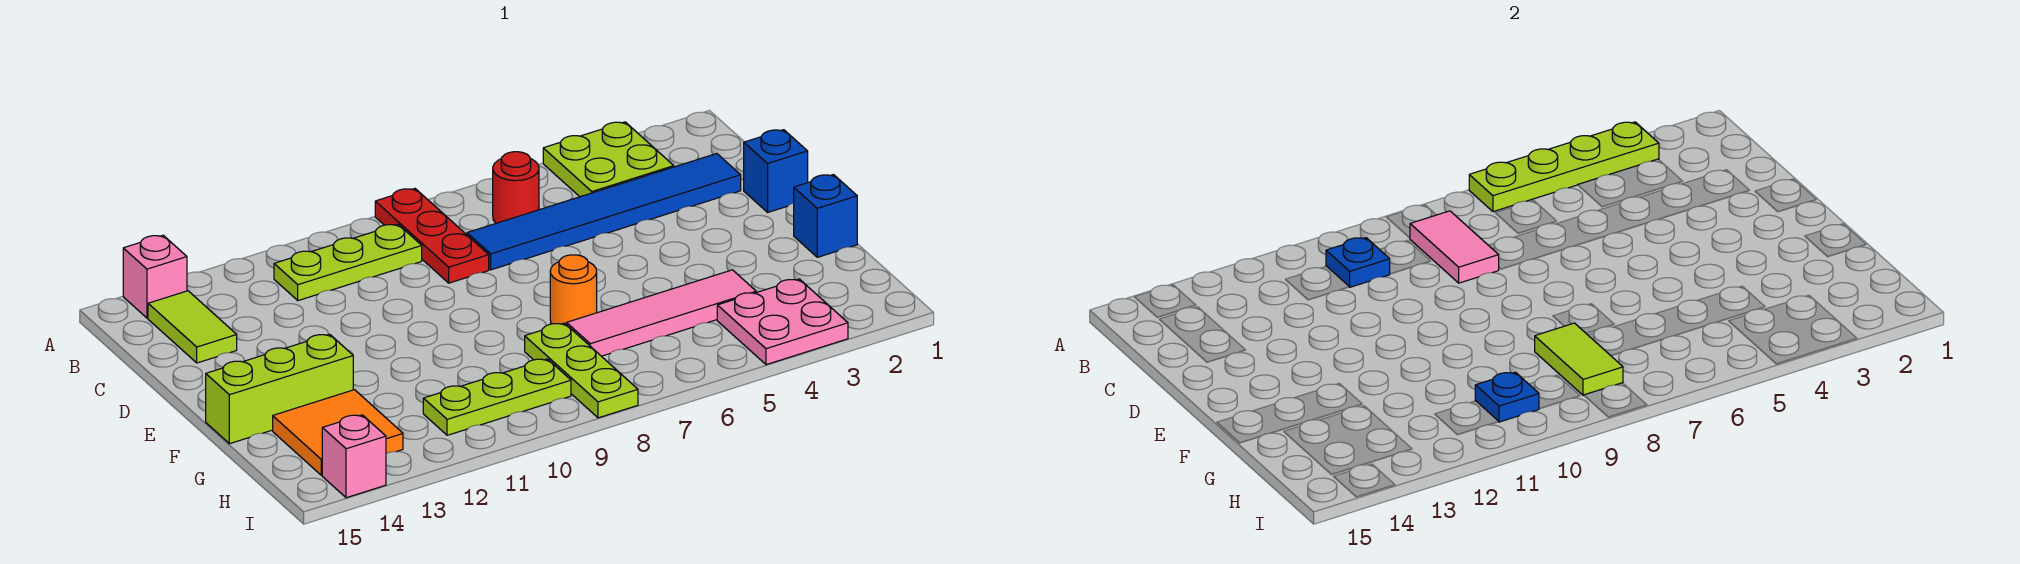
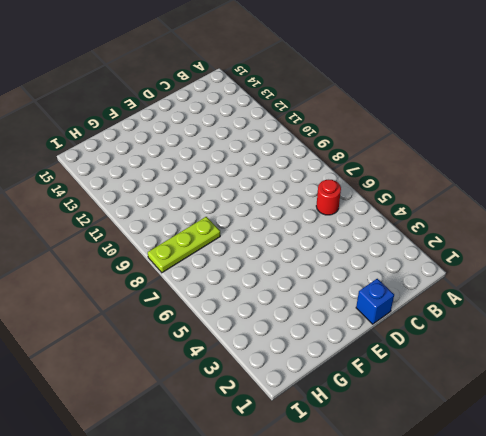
none -> lime 2x2 plate [543,122,674,197]
none -> red 1x3 plate [375,189,489,283]
none -> pink 1x1 brick [123,235,187,318]

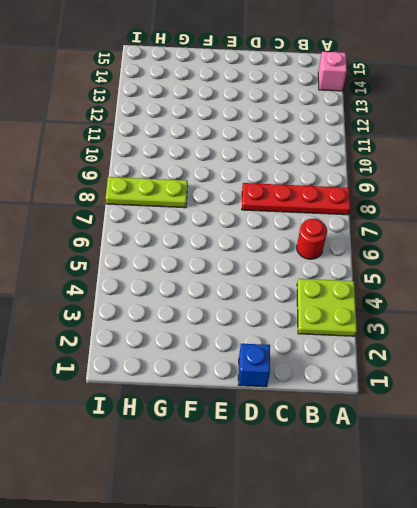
red 1x4 plate [242,183,350,215] -> red 1x3 plate [375,189,489,283]
none -> lime 1x3 plate [274,224,422,301]
none -> lime 1x2 tile [148,291,237,363]
none -> blue 1x6 tile [467,154,741,270]

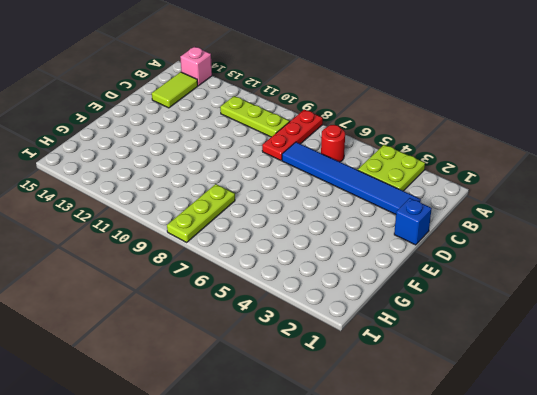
none -> blue 1x1 brick [794,175,857,257]
none -> orange 1x1 round brick [550,255,597,325]
none -> lime 1x3 brick [206,334,353,444]

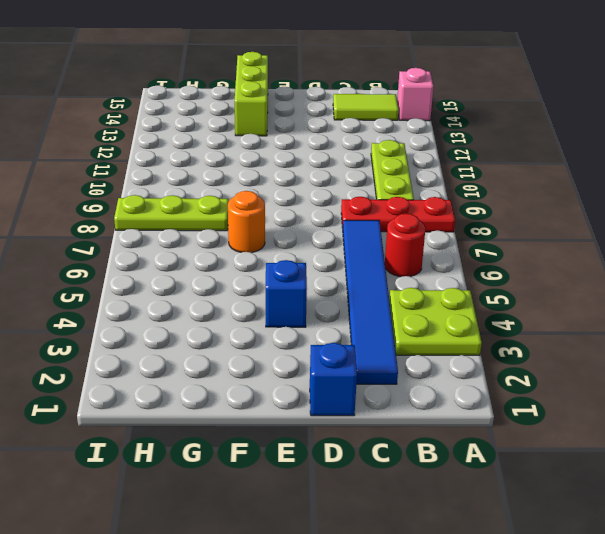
blue 1x1 brick [266,260,307,327] -> blue 1x1 brick moved to [794,175,857,257]
none -> pink 1x4 tile [567,270,756,356]
none -> orange 2x2 tile [273,390,403,475]
none -> pink 2x2 plate [717,279,848,365]

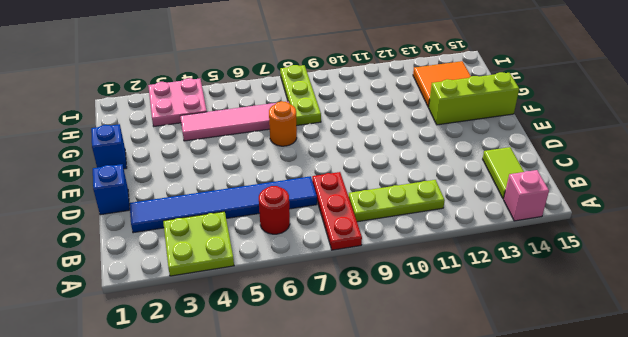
none -> lime 1x3 plate [423,359,571,435]
none -> pink 1x1 brick [322,415,386,498]
none -> lime 1x4 plate [1469,122,1659,212]

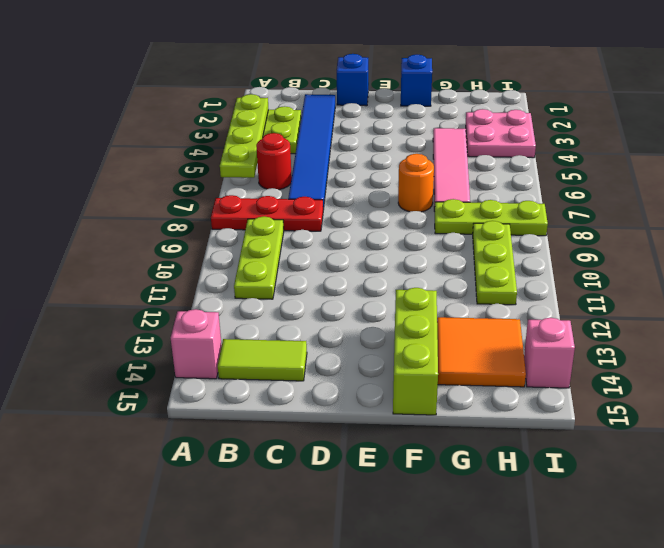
none -> pink 1x2 tile [1410,211,1499,283]
none -> blue 1x1 plate [1326,238,1390,287]
none -> lime 1x2 tile [1535,323,1623,395]

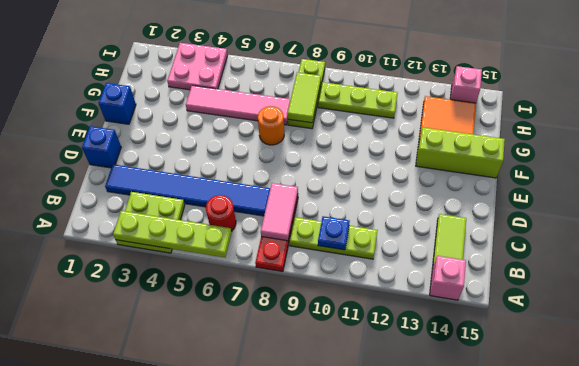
none -> blue 1x1 plate [1475,372,1539,422]

